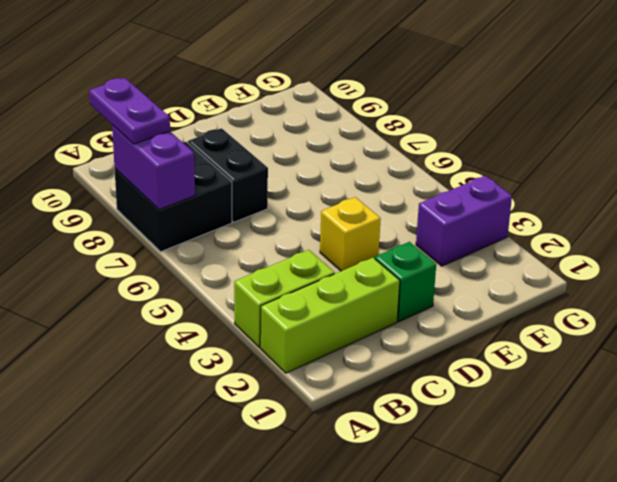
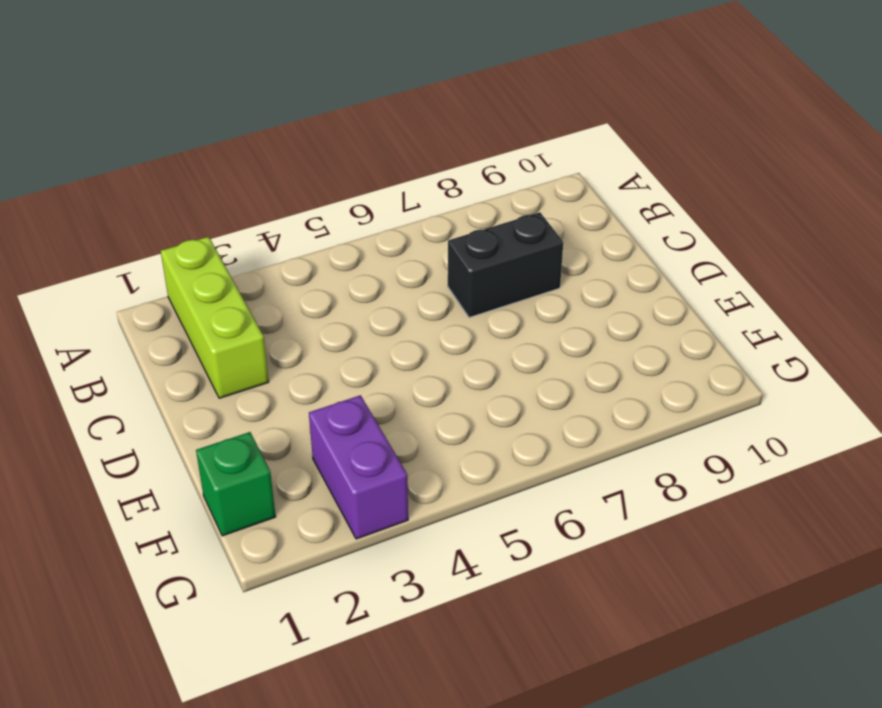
green 1x1 brick [196,432,276,536] -> green 1x1 brick moved to [375,242,436,322]
none -> lime 1x2 brick [234,250,335,347]
none -> black 2x2 brick [115,142,232,252]

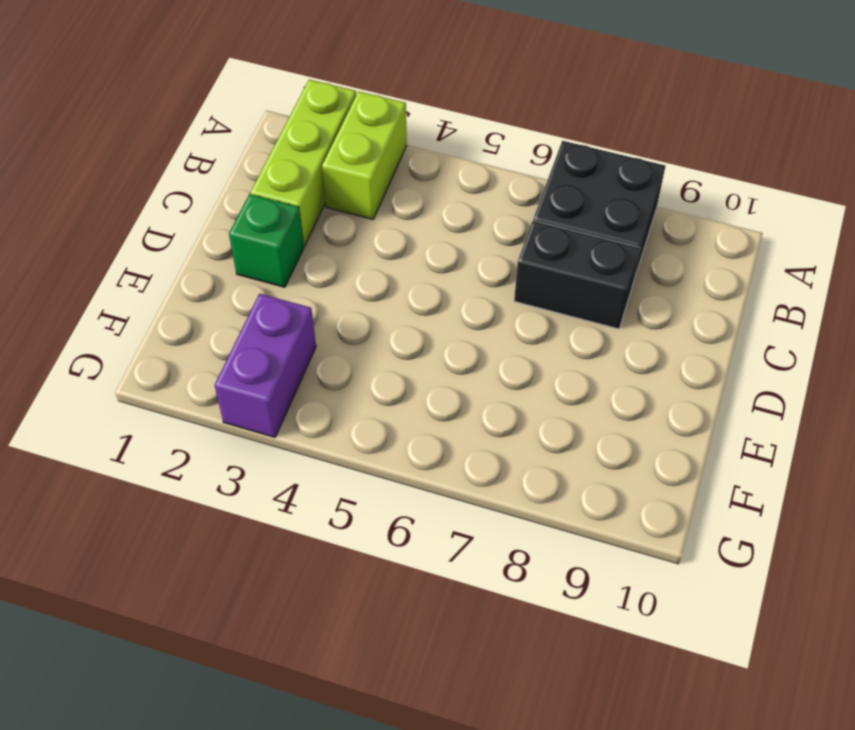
none -> yellow 1x1 brick [320,197,381,271]
none -> purple 1x2 brick [112,125,195,210]

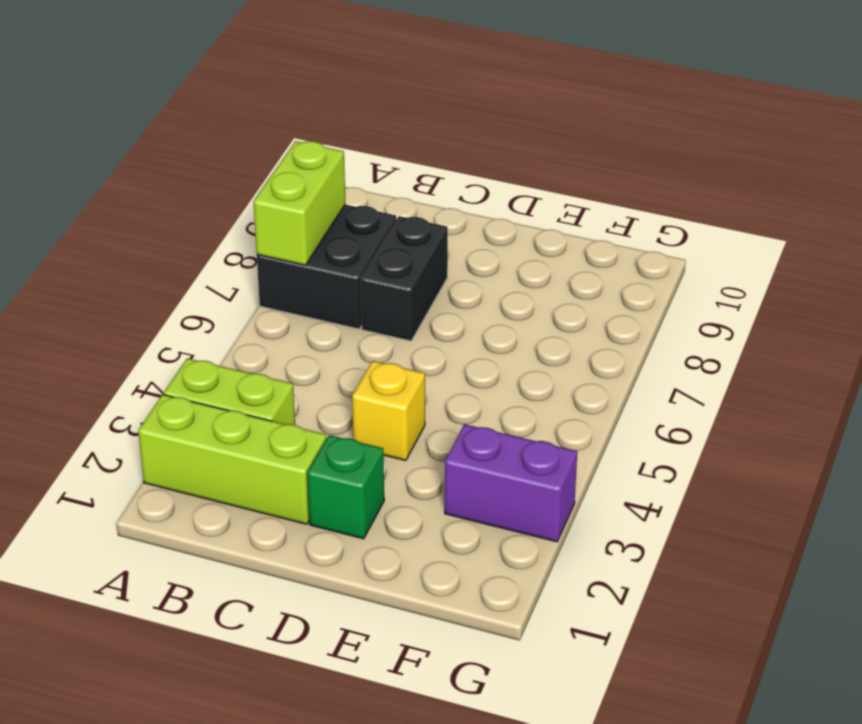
lime 1x2 brick [253,141,345,265] -> purple 1x2 brick [112,125,195,210]
none -> purple 1x2 plate [89,78,170,144]

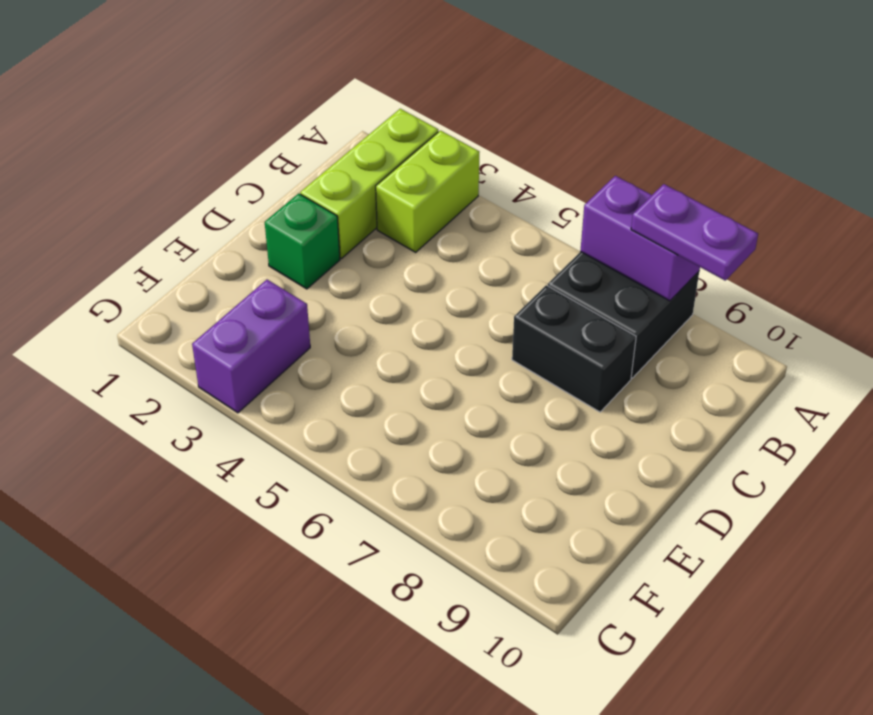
none -> yellow 1x1 brick [320,197,381,271]

